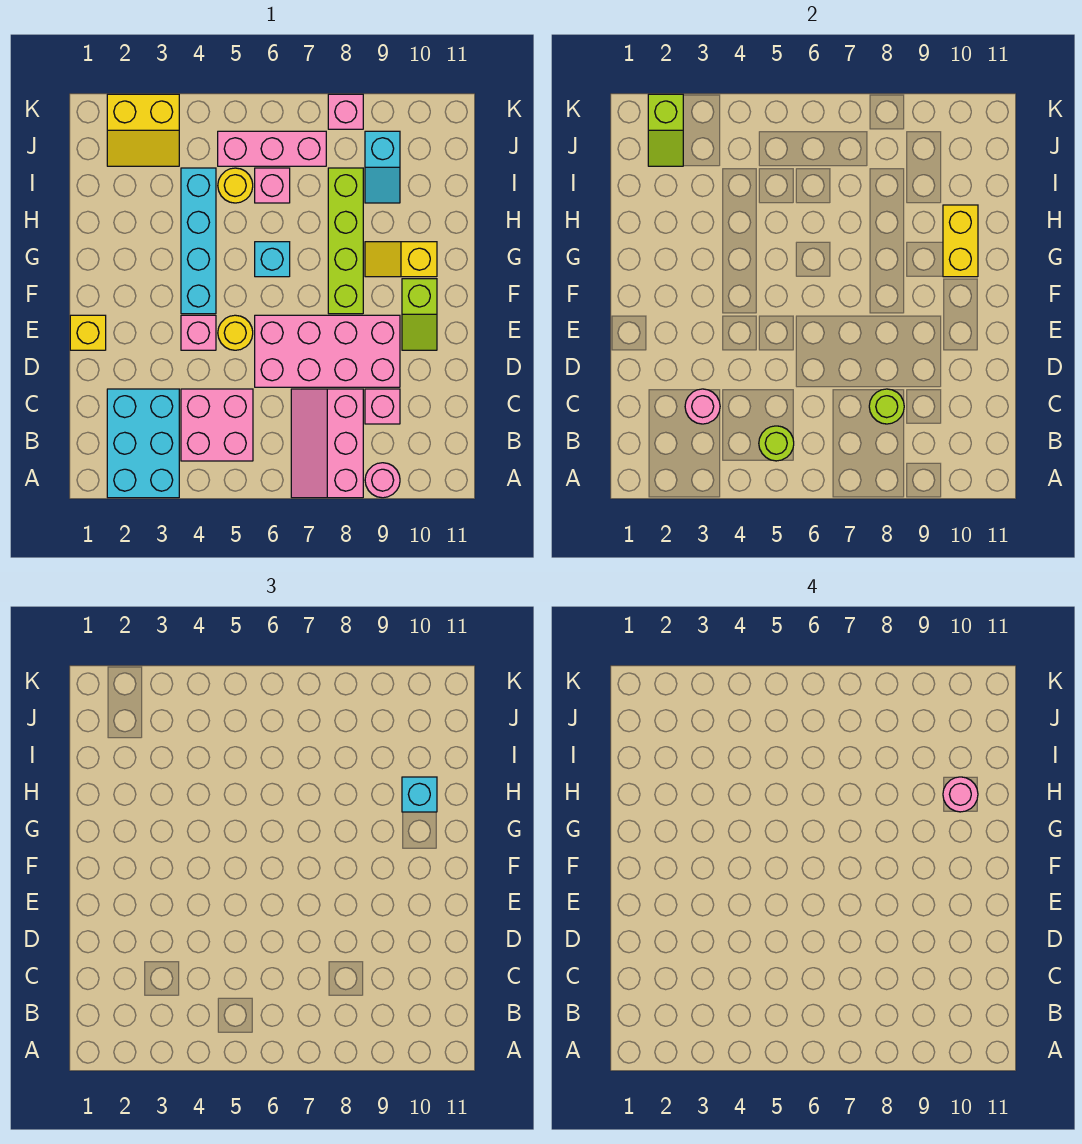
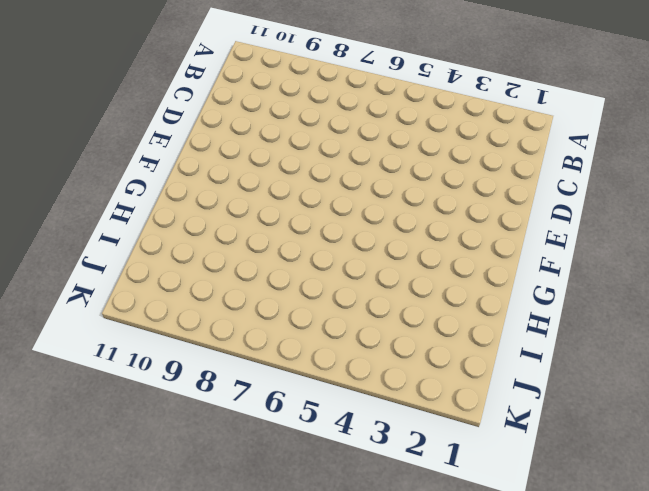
none -> cyan 2x3 brick [107,389,179,498]
none -> pink 2x3 slope [291,389,363,498]
none -> pink 1x1 round brick [365,463,400,498]

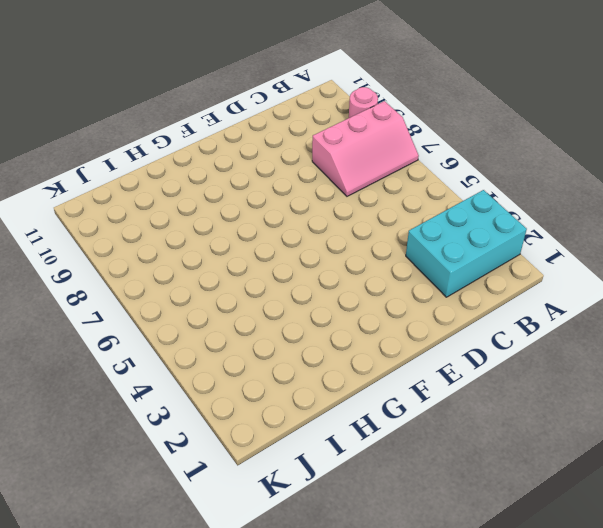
none -> pink 2x2 brick [181,389,253,461]
none -> pink 1x1 brick [365,389,400,424]
none -> pink 2x4 brick [255,315,400,387]

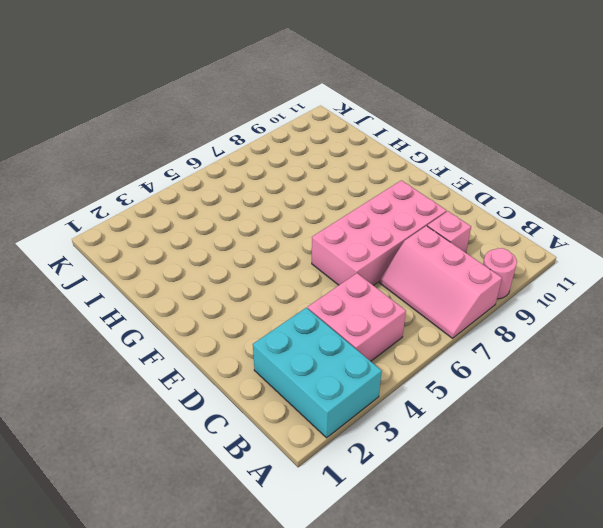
none -> yellow 1x1 brick [70,315,106,350]
none -> pink 1x1 brick [181,315,216,350]
none -> yellow 1x1 round brick [218,315,253,350]

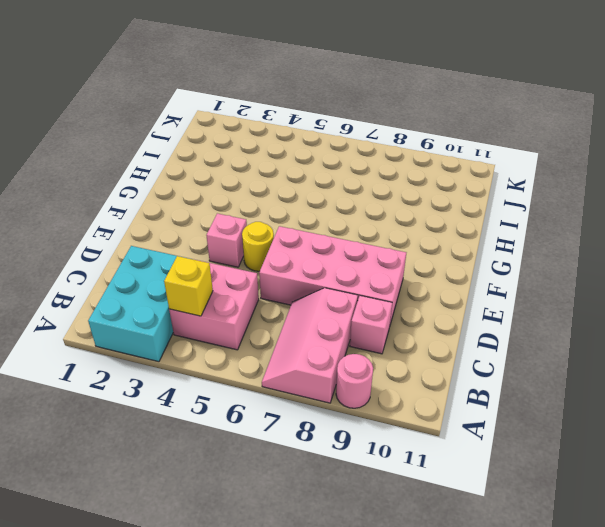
yellow 1x1 brick [164,256,213,316] -> yellow 1x1 brick moved to [70,315,106,350]
none -> lime 1x2 slope [402,279,437,350]
none -> cyan 1x4 brick [181,168,216,314]
none -> lime 1x4 brick [328,168,363,314]

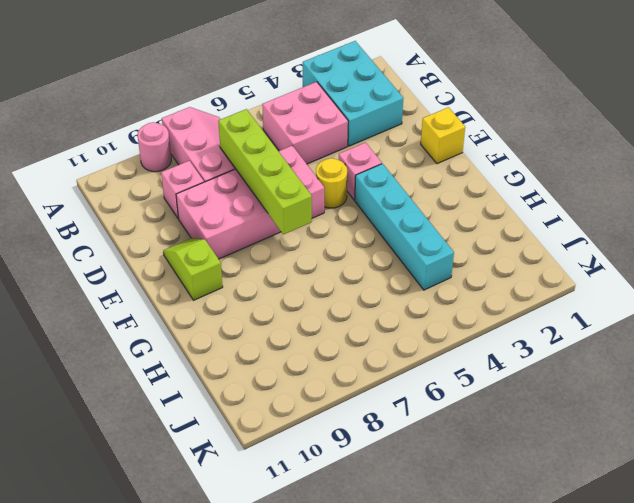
lime 1x4 brick [218,109,312,234] -> lime 1x4 brick moved to [328,168,363,314]
none -> cyan 1x1 brick [255,242,290,277]
none -> yellow 1x2 slope [365,242,437,277]
none -> yellow 1x1 round brick [218,168,253,203]

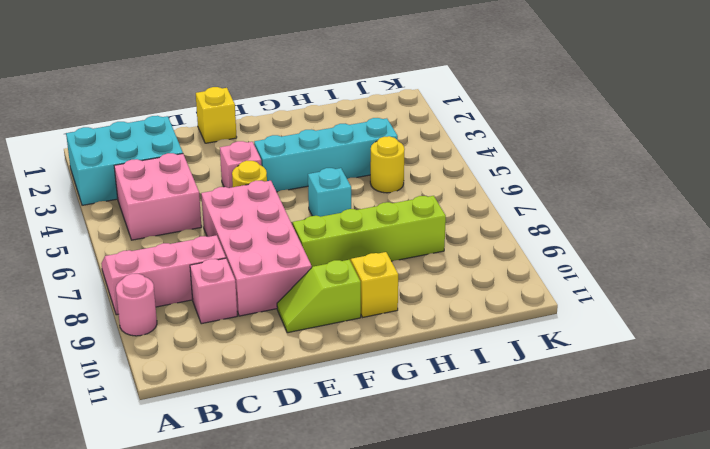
none -> pink 1x1 brick [255,168,290,203]
none -> cyan 1x2 slope [365,131,400,203]
none -> yellow 2x2 slope [107,94,179,166]

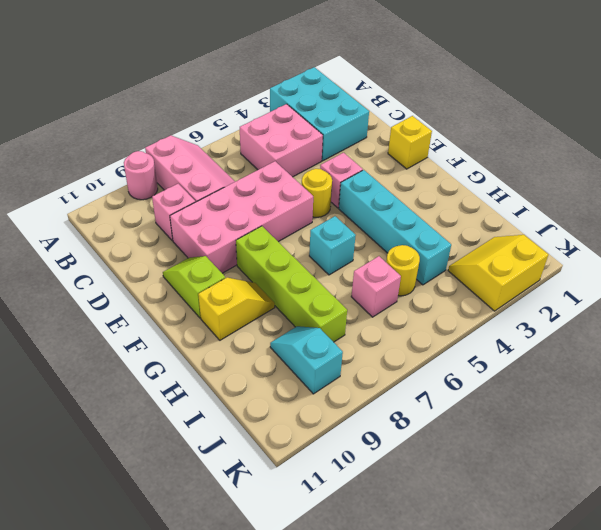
none -> pink 1x3 brick [218,131,326,166]
none -> pink 1x1 brick [328,94,363,129]
none -> lime 1x1 round brick [759,426,794,461]

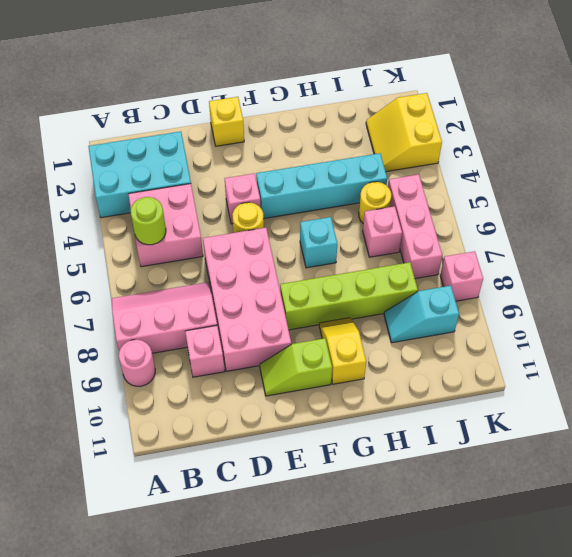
none -> pink 1x1 round brick [685,389,720,424]
none -> lime 1x1 round brick [869,389,904,424]
none -> yellow 1x2 brick [943,205,978,277]

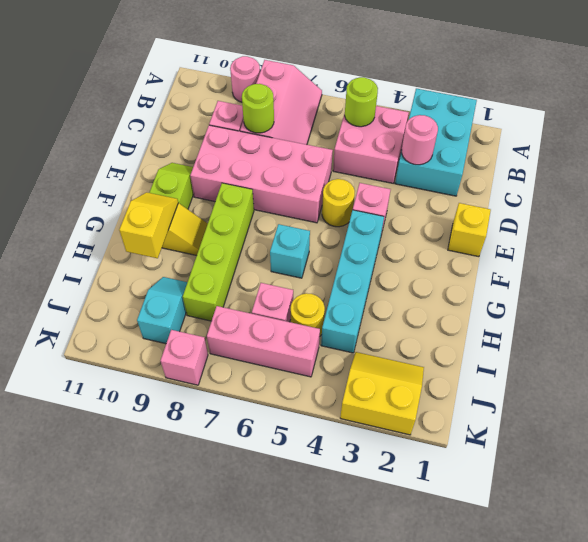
yellow 1x2 slope [119,192,178,258] -> yellow 1x2 brick [943,205,978,277]
none -> lime 1x2 slope [648,94,683,166]
none -> cyan 1x1 brick [402,777,437,812]
none -> pink 1x1 round brick [943,777,978,812]

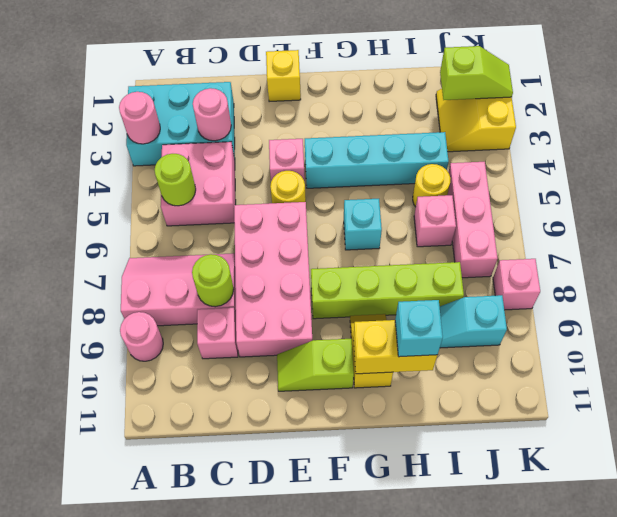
pink 1x1 round brick [119,92,160,144] -> pink 1x1 round brick moved to [943,777,978,812]
lime 1x2 slope [440,46,513,100] -> lime 1x2 slope turned to [648,94,683,166]

